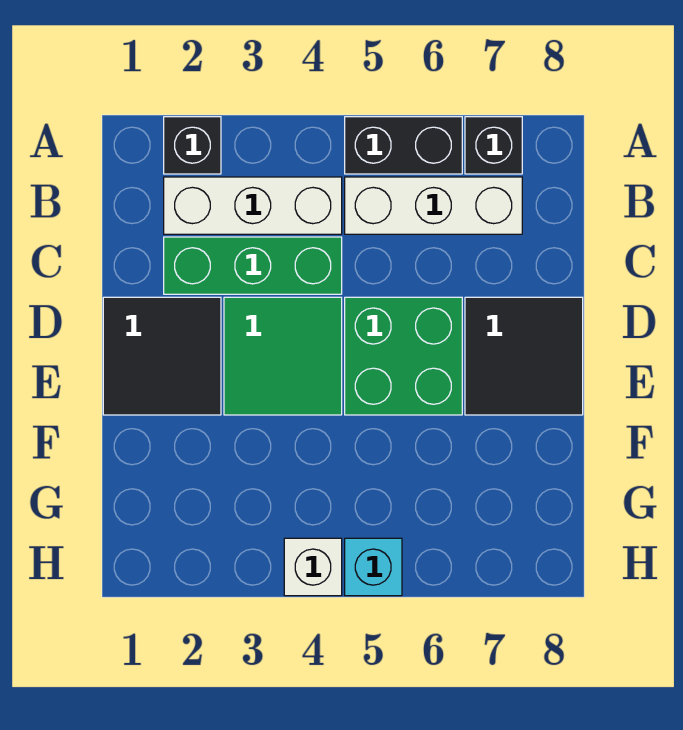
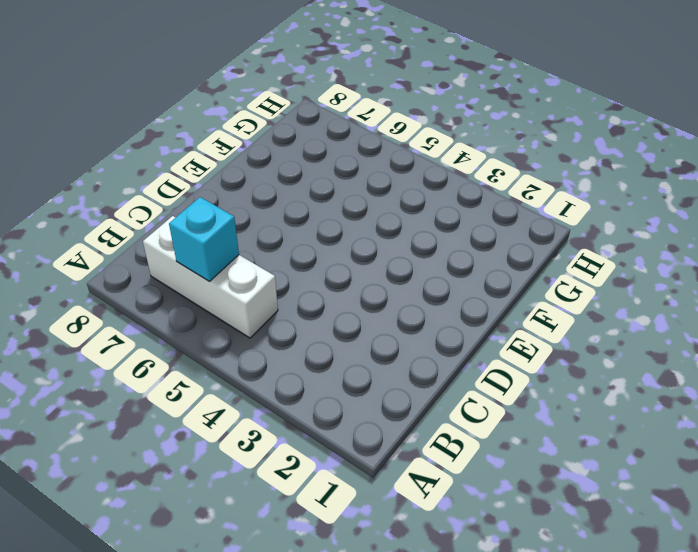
cyan 1x1 brick [169,197,239,281] -> cyan 1x1 brick moved to [345,538,402,596]
none -> black 1x1 brick [164,117,221,174]
none -> black 1x2 brick [345,117,462,174]
none -> black 1x1 brick [465,117,522,174]

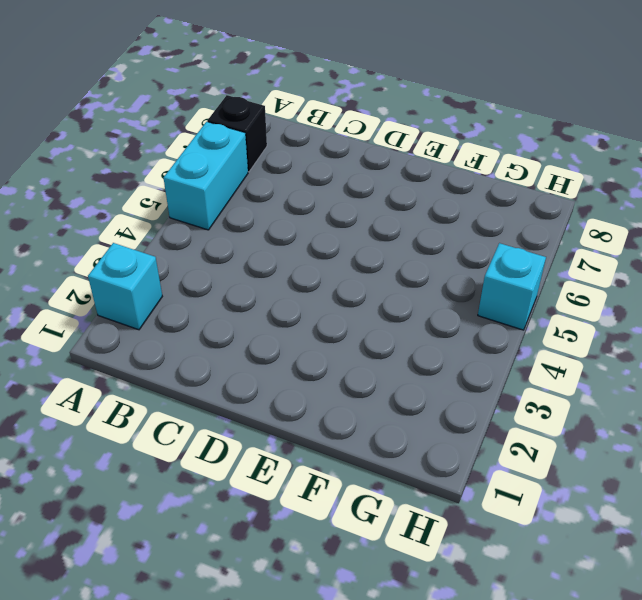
cyan 1x1 brick [88,243,162,330] -> black 1x1 brick [164,117,221,174]
cyan 1x2 brick [164,122,248,230] -> black 1x2 brick [345,117,462,174]
none -> white 1x3 brick [164,177,342,234]
none -> white 1x3 brick [345,177,522,234]
none -> green 1x3 brick [164,237,342,294]

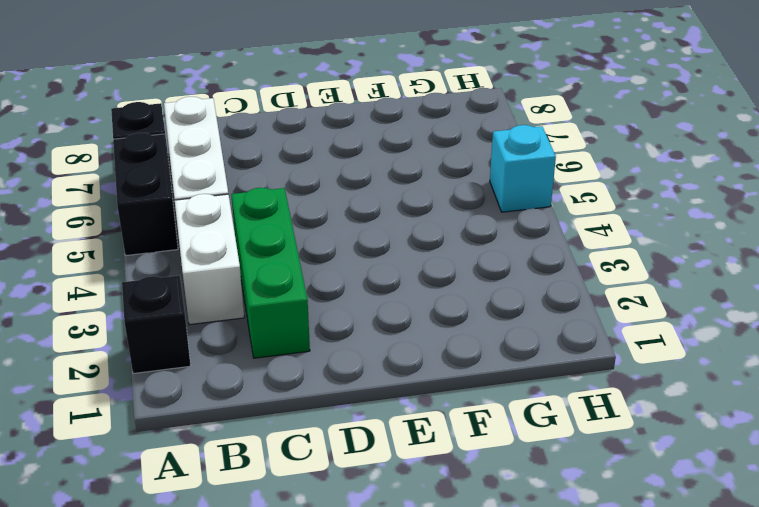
white 1x2 brick [175,194,244,325] -> white 1x3 brick [164,177,342,234]
none -> black 2x2 tile [103,297,221,415]
none -> green 2x2 tile [224,297,342,415]
none -> green 2x2 brick [345,297,462,415]

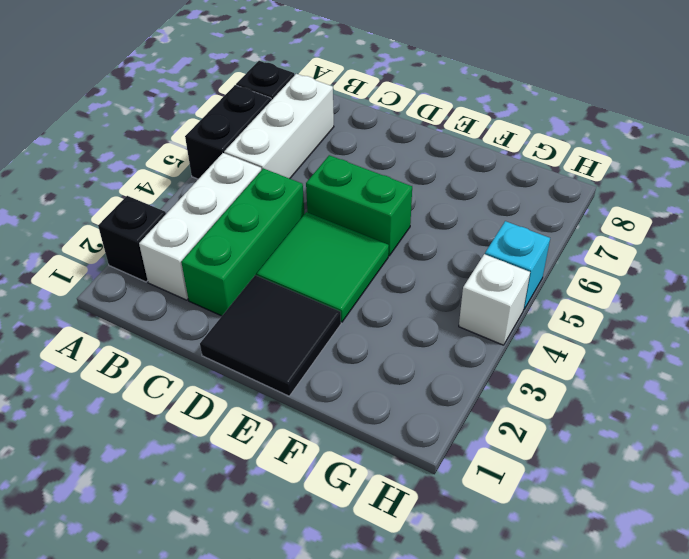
green 1x2 brick [306,155,412,256] -> green 2x2 brick [345,297,462,415]
none -> black 2x2 tile [465,297,583,415]

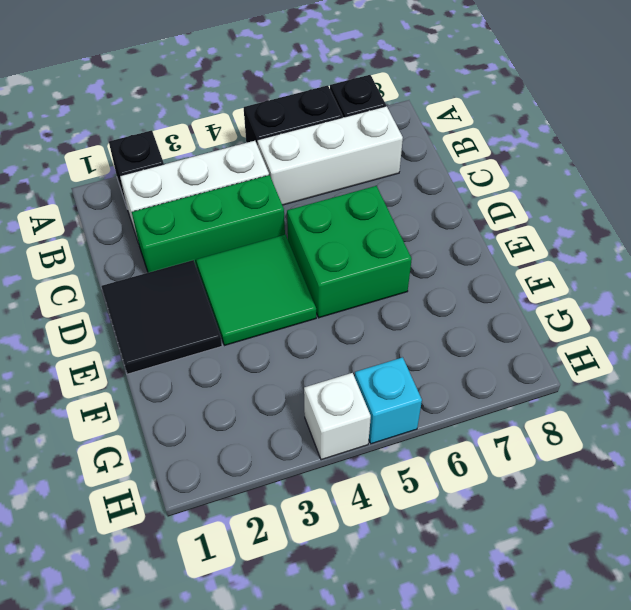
none -> black 2x2 tile [465,297,583,415]

